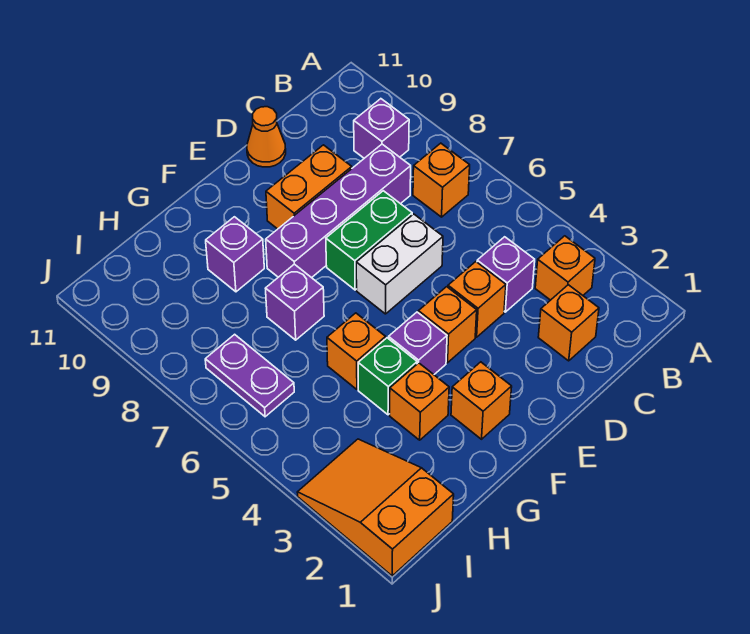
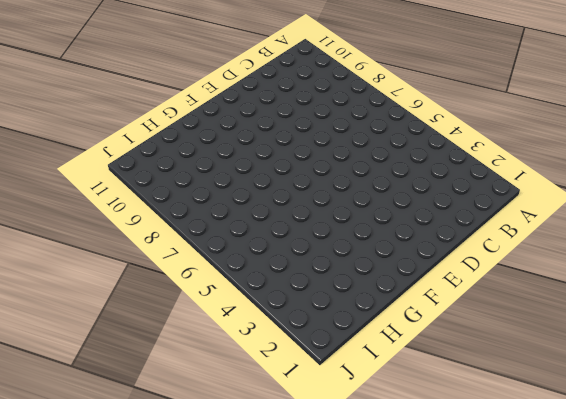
none -> orange 1x1 brick [535,236,595,300]
none -> orange 1x1 brick [413,143,470,217]
none -> purple 1x1 brick [354,99,409,158]

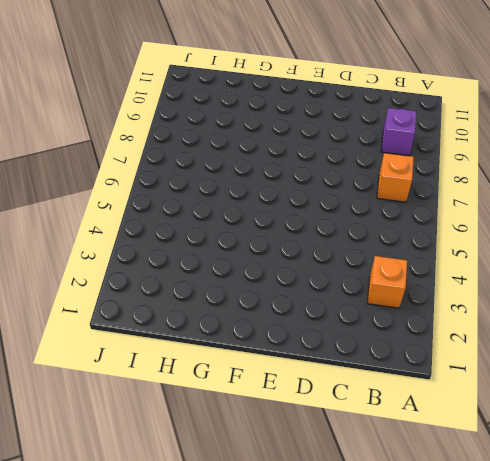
none -> orange 1x1 brick [538,285,599,361]
none -> purple 1x1 brick [477,237,535,312]
none -> purple 1x4 brick [266,144,411,278]

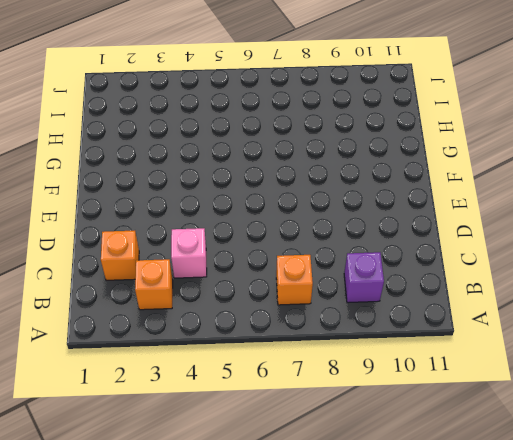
pink 1x1 brick [171,228,207,278] -> purple 1x1 brick [477,237,535,312]
none -> purple 1x4 brick [266,144,411,278]
none -> orange 1x1 brick [448,262,506,337]
none -> white 1x2 brick [356,214,443,314]

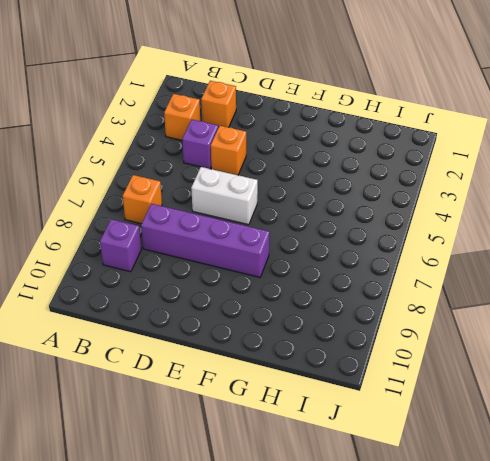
none -> green 1x2 brick [326,191,412,290]
none -> orange 1x2 brick [266,145,352,229]
none -> orange 1x1 cone [247,107,286,167]

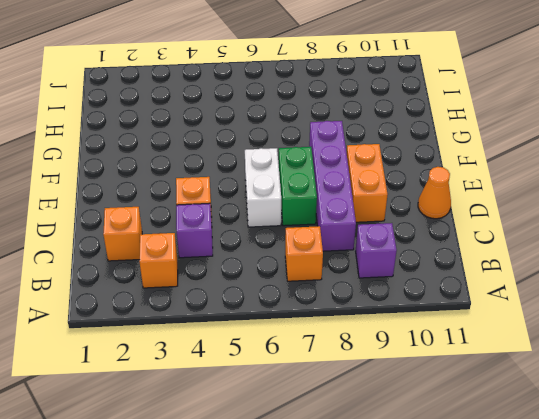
none -> orange 1x1 brick [418,287,477,363]
none -> orange 1x1 brick [451,362,512,439]
none -> purple 1x1 brick [389,312,447,374]

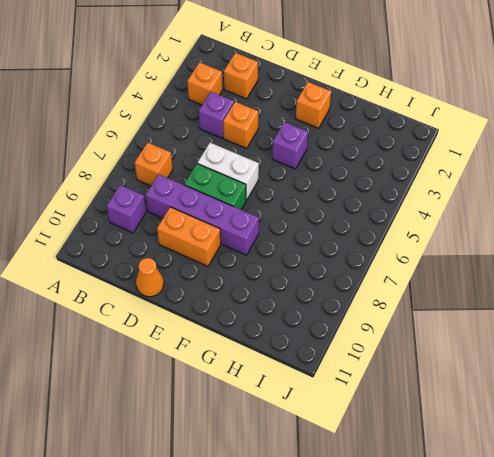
none -> orange 1x1 brick [418,287,477,363]
none -> orange 1x1 brick [390,363,449,440]
none -> green 1x1 brick [358,338,417,415]

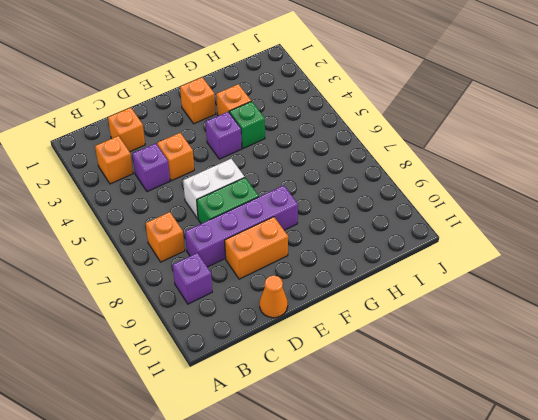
none -> orange 1x1 brick [418,287,477,363]
none -> orange 1x1 brick [327,313,386,389]
none -> purple 1x1 brick [265,264,324,340]

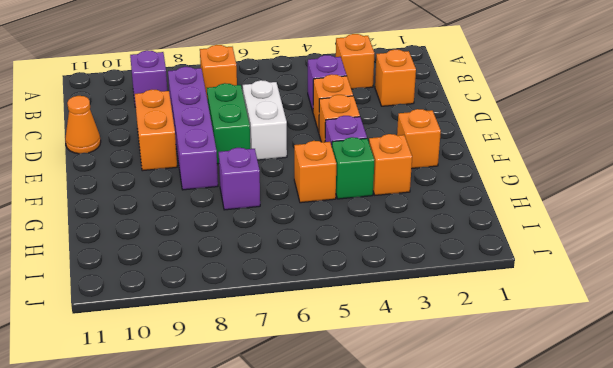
none -> purple 1x1 brick [206,217,264,292]
none -> orange 2x3 slope [297,439,454,576]
none -> purple 1x2 plate [205,334,294,417]

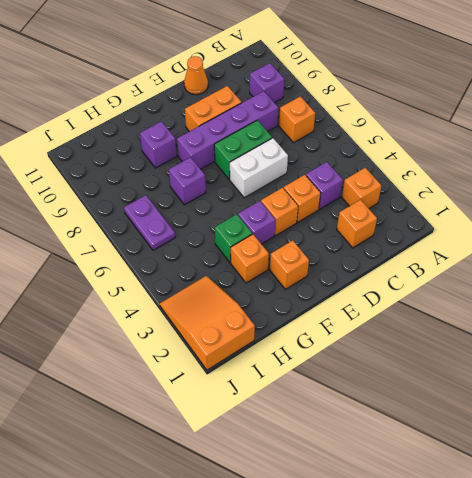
none -> orange 1x1 brick [327,313,386,389]

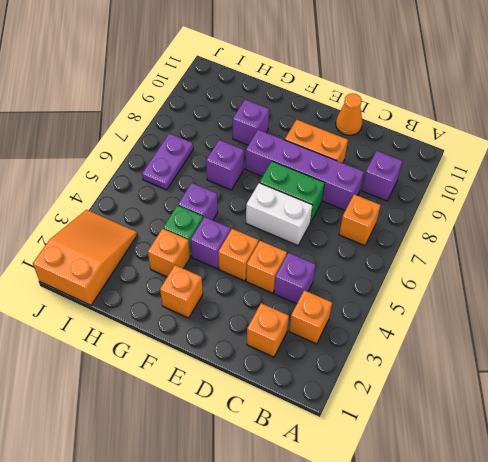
purple 1x1 brick [178,183,218,220] -> orange 1x1 brick [327,313,386,389]

